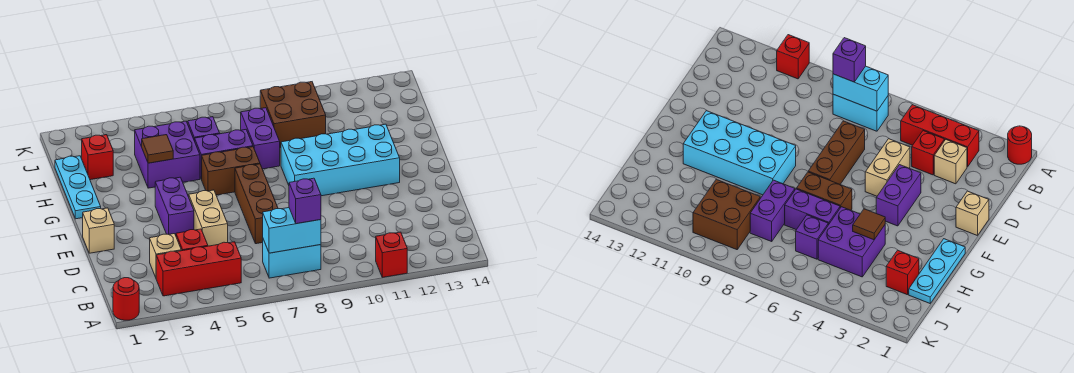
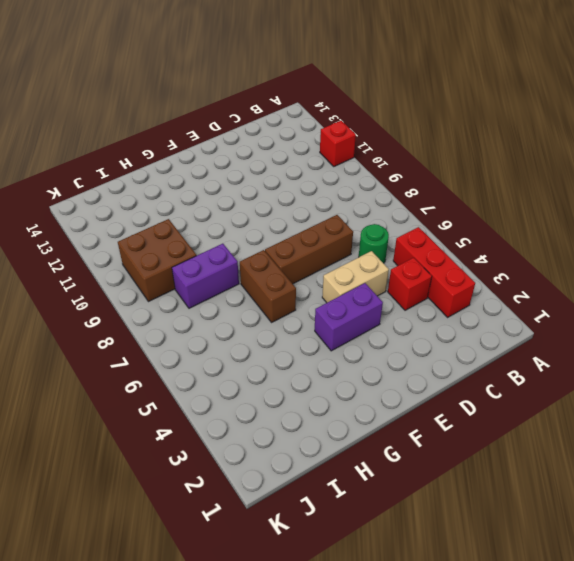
green 1x1 round brick [359,224,389,263] -> none
none -> red 1x1 round brick [113,278,139,320]
none -> cyan 1x2 brick [263,239,321,278]
none -> tan 1x1 brick [150,234,181,277]

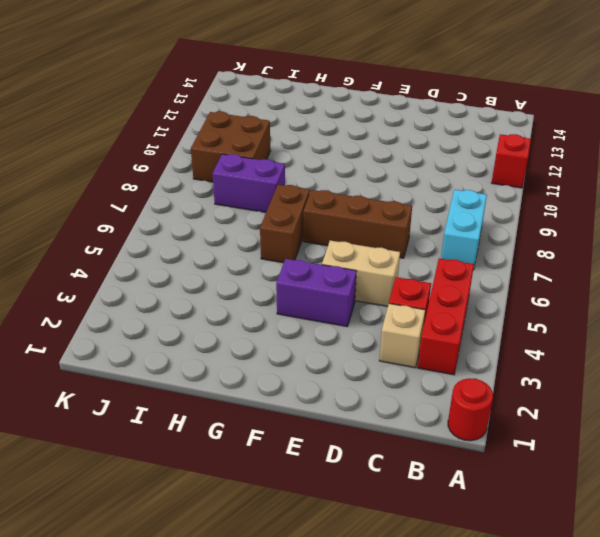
none -> tan 1x1 brick [83,208,114,253]
none -> cyan 2x4 brick [281,124,400,196]
none -> cyan 1x3 plate [55,156,101,219]

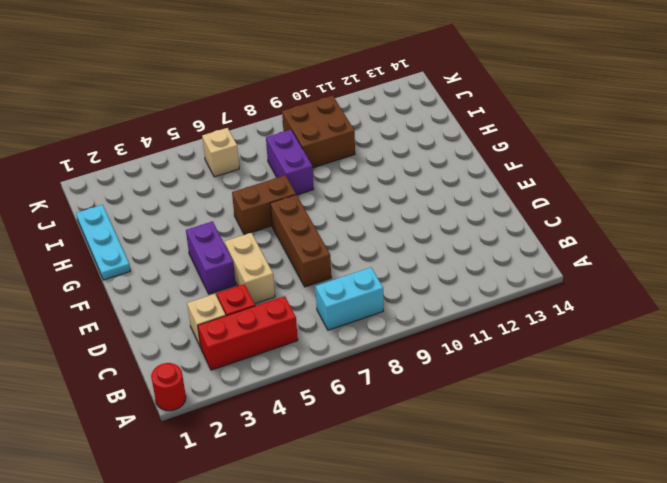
tan 1x1 brick [202,128,239,177] -> tan 1x1 brick moved to [83,208,114,253]
none -> red 1x1 brick [376,232,407,277]
none -> cyan 2x4 brick [281,124,400,196]
none -> purple 2x2 brick [135,121,200,188]

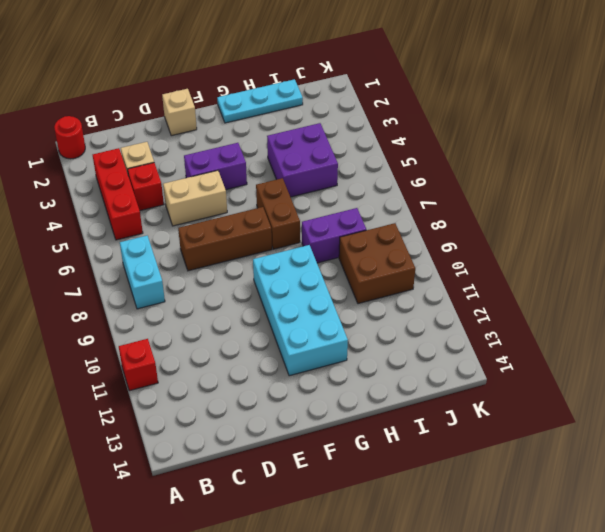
none -> purple 1x2 brick [195,130,253,179]
none -> red 1x1 brick [82,135,113,180]
none -> purple 1x1 brick [188,117,220,141]

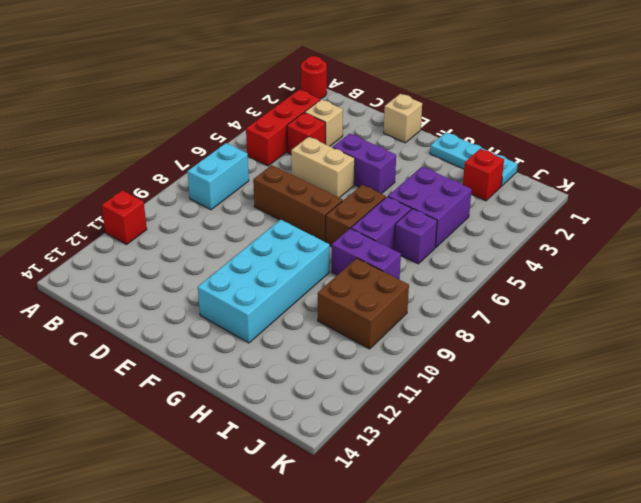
none -> cyan 1x2 brick [263,208,321,253]
none -> brown 1x1 tile [142,135,173,163]
none -> purple 1x1 brick [289,178,321,224]

